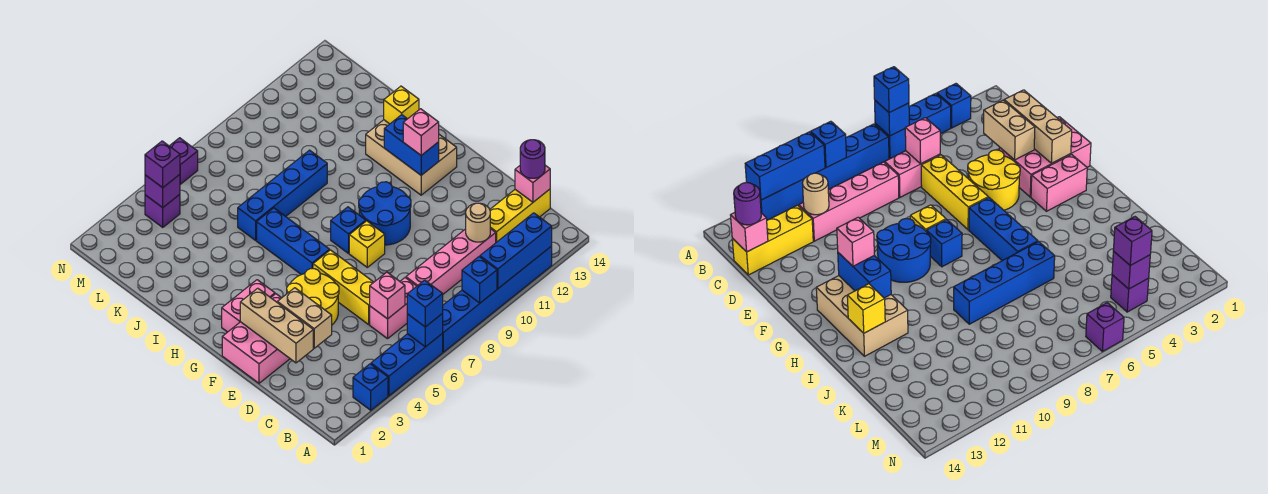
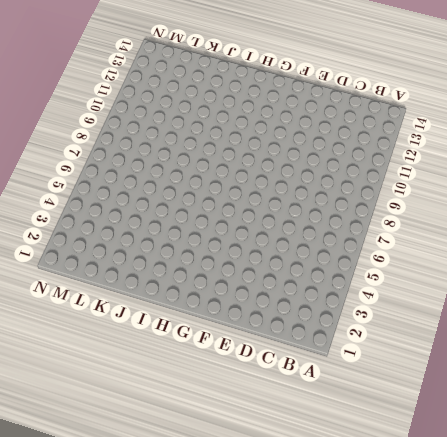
none -> blue 1x1 brick [353,364,388,410]
none -> blue 1x3 brick [371,333,443,396]
none -> blue 1x6 brick [443,246,552,352]
none -> pink 1x2 brick [370,278,417,339]

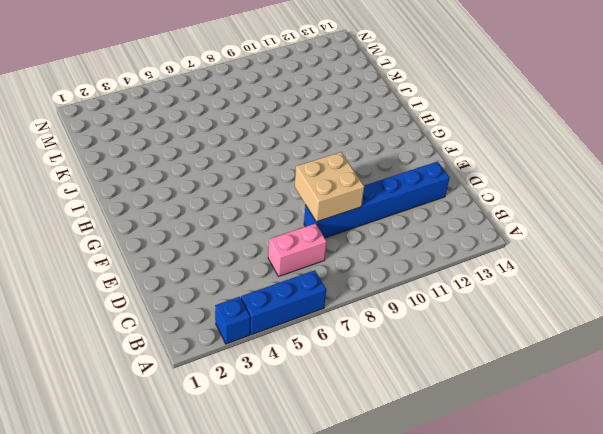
blue 1x6 brick [304,162,450,238] -> blue 1x6 brick moved to [443,246,552,352]
tan 2x2 brick [295,152,364,222] -> none
none -> pink 1x4 brick [406,229,496,294]
none -> yellow 1x3 brick [490,189,550,242]
none -> yellow 1x3 brick [313,250,374,324]
none -> pink 2x3 brick [222,294,290,383]

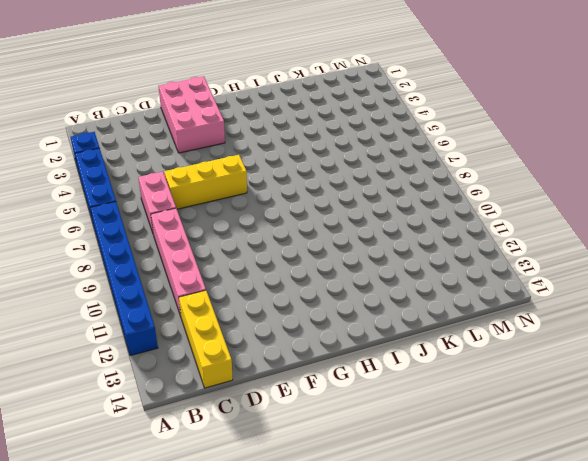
none -> yellow 2x2 round brick [287,269,339,325]
none -> yellow 1x1 brick [349,221,385,267]
none -> blue 2x2 round brick [359,182,411,245]
none -> pink 1x2 brick [222,280,275,332]

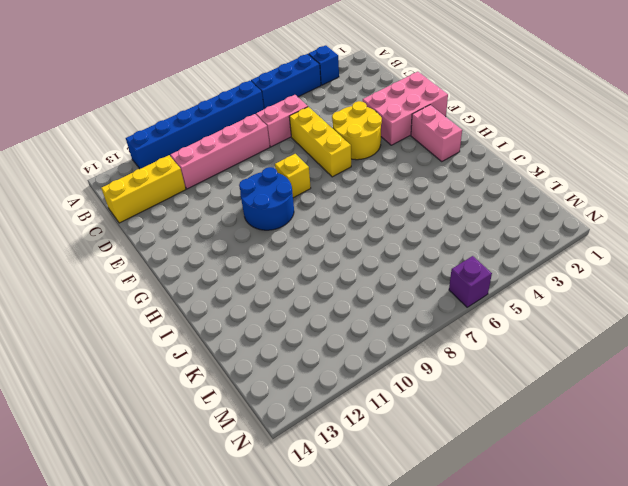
pink 1x2 brick [411,105,462,161] -> pink 1x2 brick turned to [222,280,275,332]
none -> blue 1x3 brick [257,208,330,275]
none -> blue 1x1 brick [331,207,366,253]
none -> tan 2x3 brick [366,120,457,195]
none -> blue 1x4 brick [238,150,327,240]

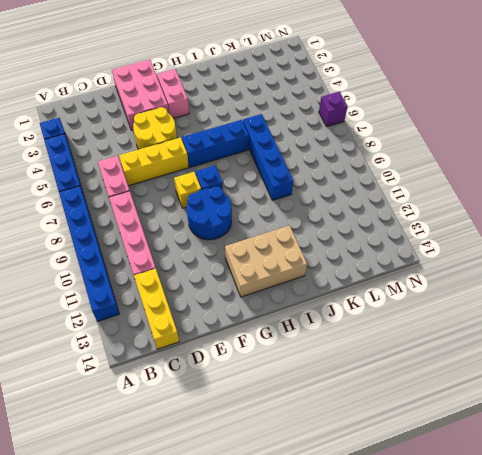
none -> purple 1x1 brick [145,194,180,227]
none -> blue 1x1 brick [407,313,443,347]
none -> blue 1x1 brick [462,257,497,303]
none -> blue 1x3 brick [480,213,552,288]

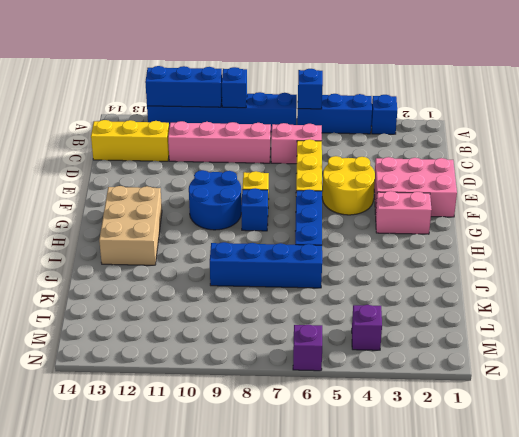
none -> pink 1x1 brick [370,272,405,319]
none -> tan 1x1 round brick [466,203,490,242]
none -> pink 1x1 brick [515,165,550,202]
none -> tan 1x3 brick [240,288,313,363]

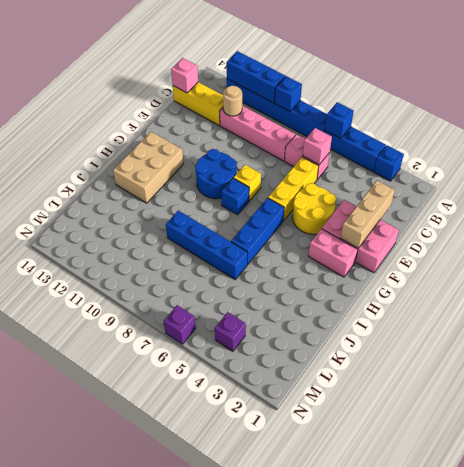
none -> tan 1x2 brick [277,288,332,348]
none -> blue 1x2 brick [384,115,439,175]
none -> yellow 1x1 brick [384,86,419,124]
none -> purple 1x1 brick [145,175,180,208]

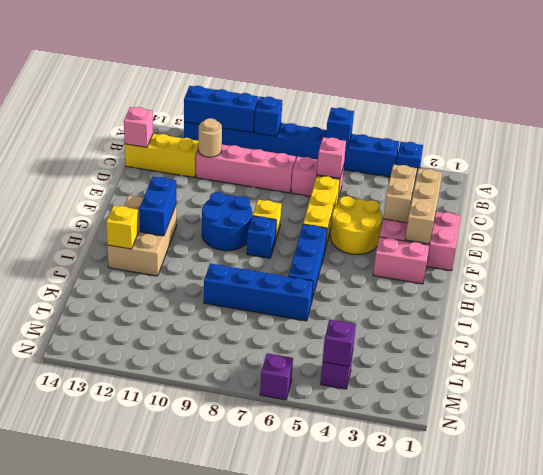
none -> blue 1x1 brick [407,280,443,327]
none -> purple 1x1 round brick [520,140,545,178]
none -> pink 1x1 brick [403,109,439,155]
none -> purple 1x1 brick [145,141,180,188]

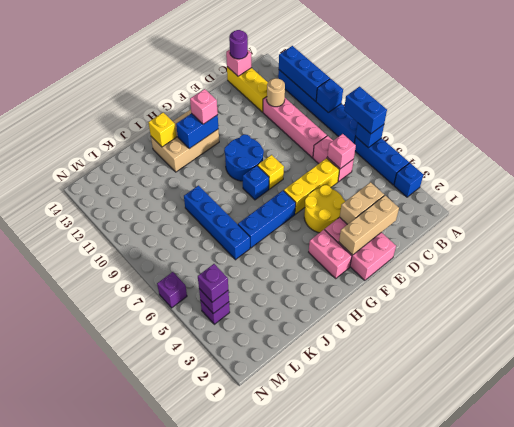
blue 1x2 brick [344,87,387,134] -> blue 1x1 brick [407,280,443,327]

